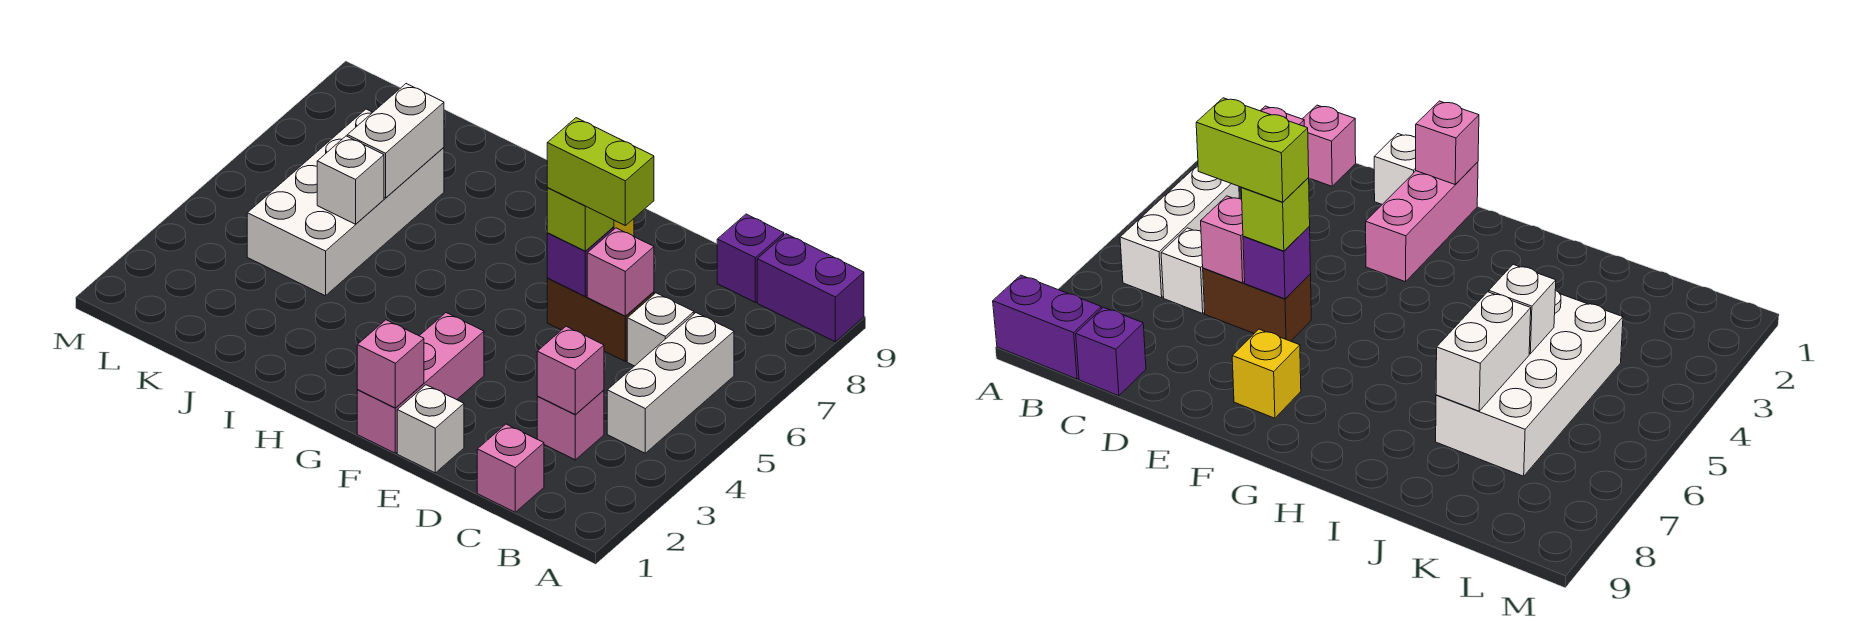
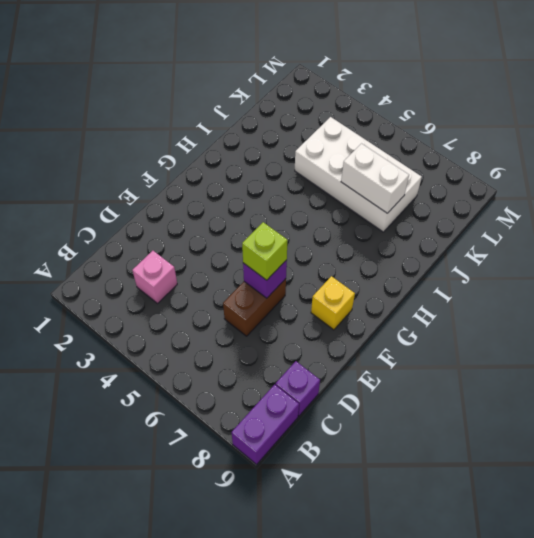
none -> white 1x3 brick [607,313,734,453]
none -> pink 1x1 brick [477,424,544,512]
none -> white 1x1 brick [627,293,694,366]

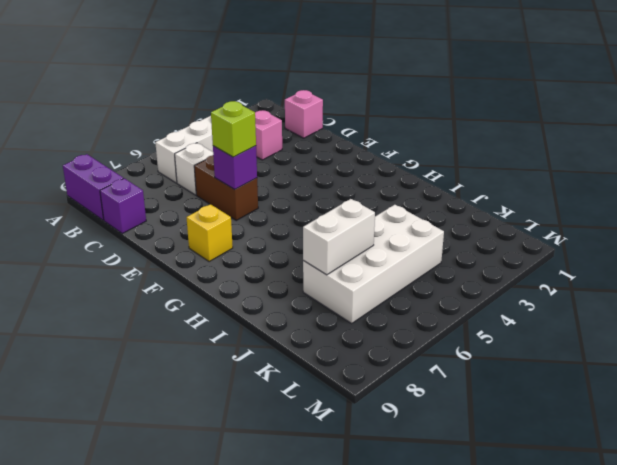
none -> white 1x1 brick [397,385,464,473]
none -> pink 1x3 brick [357,313,484,453]
none -> pink 1x1 brick [537,326,604,414]

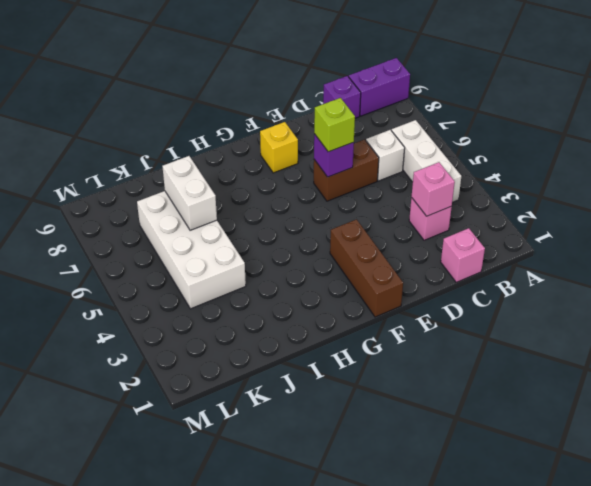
brown 1x3 brick [330,219,403,317] -> pink 1x3 brick [357,313,484,453]
none -> white 1x1 brick [397,385,464,473]
none -> pink 1x1 brick [587,228,654,316]
none -> pink 1x1 brick [357,320,424,408]

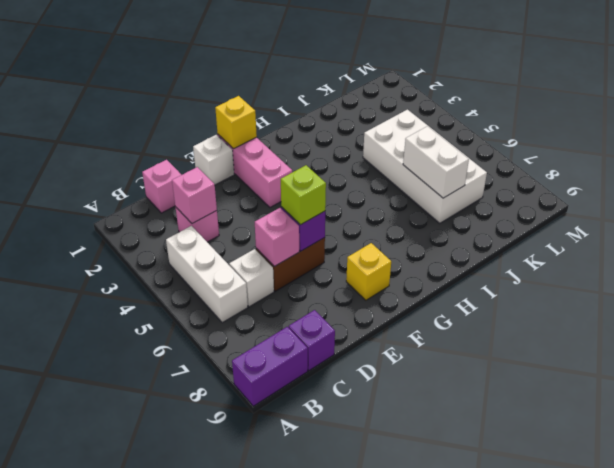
yellow 1x1 brick [215,96,257,149] -> pink 1x1 brick [357,320,424,408]
none -> white 1x1 brick [317,136,384,224]
none -> lime 1x2 brick [547,118,654,225]

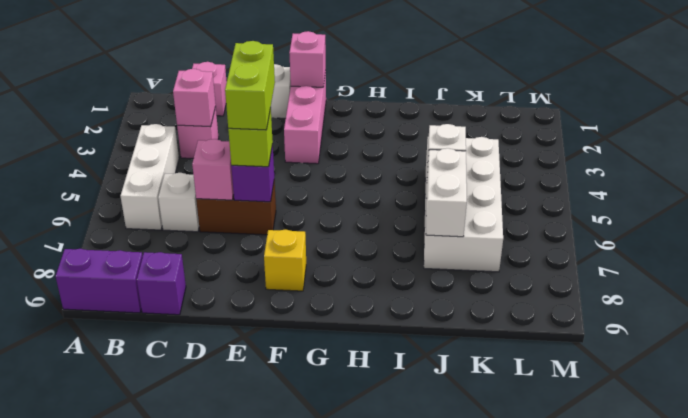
lime 1x2 brick [225,41,275,130] -> lime 1x2 brick turned to [547,118,654,225]

